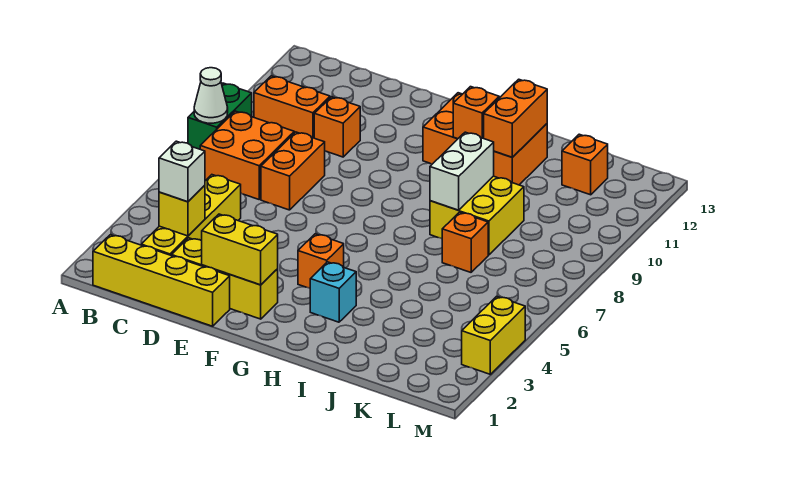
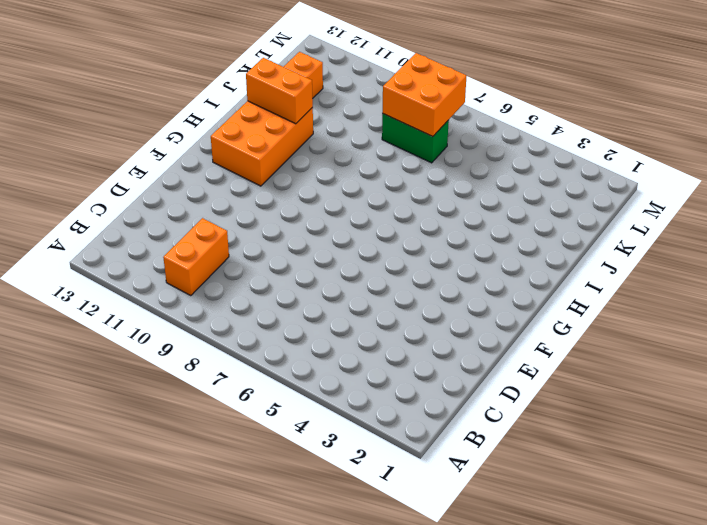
green 1x2 brick [382,113,449,163] -> green 1x2 brick moved to [188,83,252,149]
orange 2x2 brick [382,53,466,137] -> orange 2x2 brick moved to [200,111,294,199]
none -> yellow 1x4 brick [93,235,230,326]
none -> yellow 1x4 brick [141,175,241,255]
none -> yellow 1x3 brick [171,238,278,319]

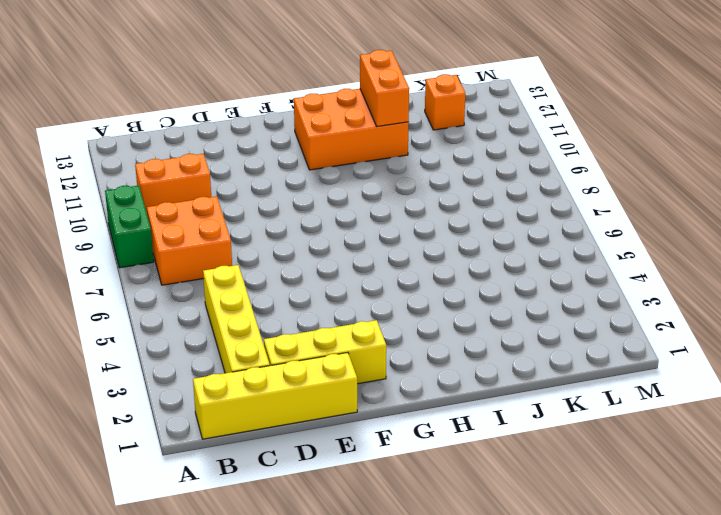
none -> orange 1x2 brick [261,132,325,210]
none -> orange 1x1 brick [314,97,360,157]
none -> orange 1x1 brick [298,234,344,288]

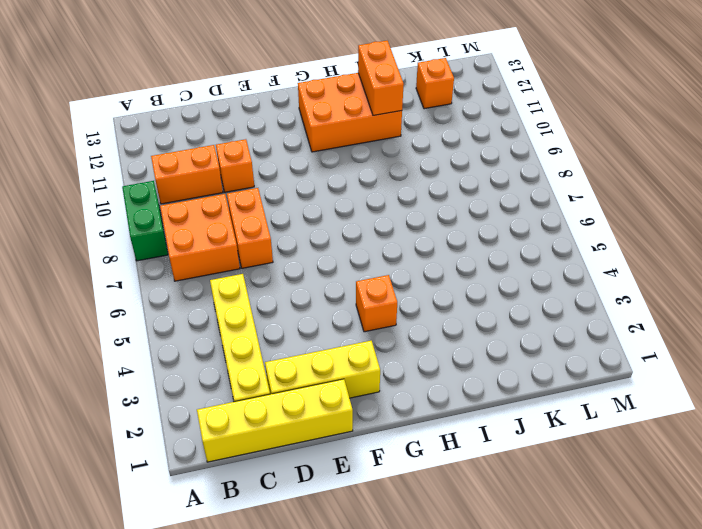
none -> cyan 1x1 brick [310,262,356,322]
none -> yellow 2x2 brick [430,176,524,255]
none -> orange 1x1 brick [442,212,488,272]

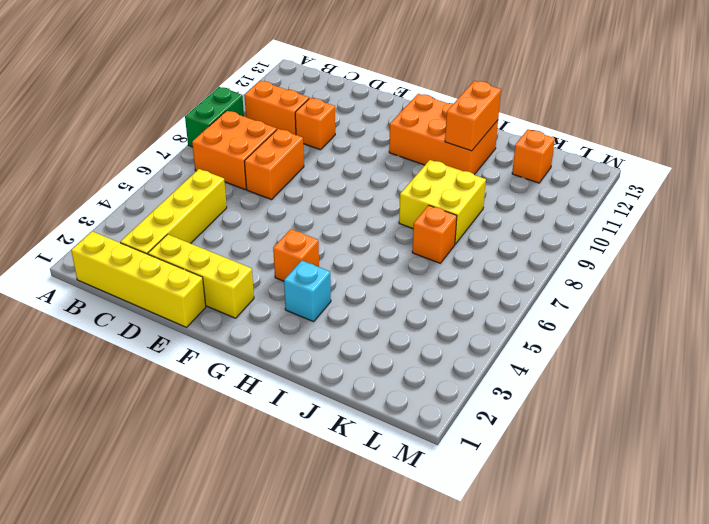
none -> yellow 1x2 brick [462,296,525,374]
none -> white 1x1 cone [194,68,228,123]
none -> yellow 1x1 brick [159,185,205,236]

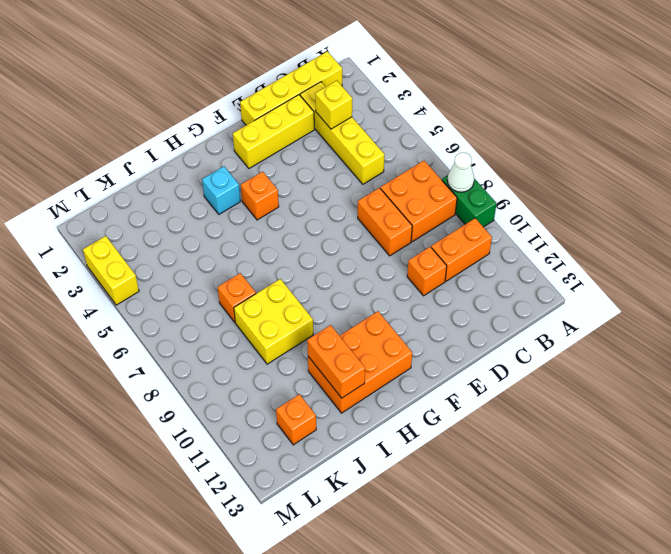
none -> yellow 1x2 brick [202,214,278,285]
none -> orange 1x1 brick [453,87,499,139]
none -> white 1x2 brick [430,132,494,210]

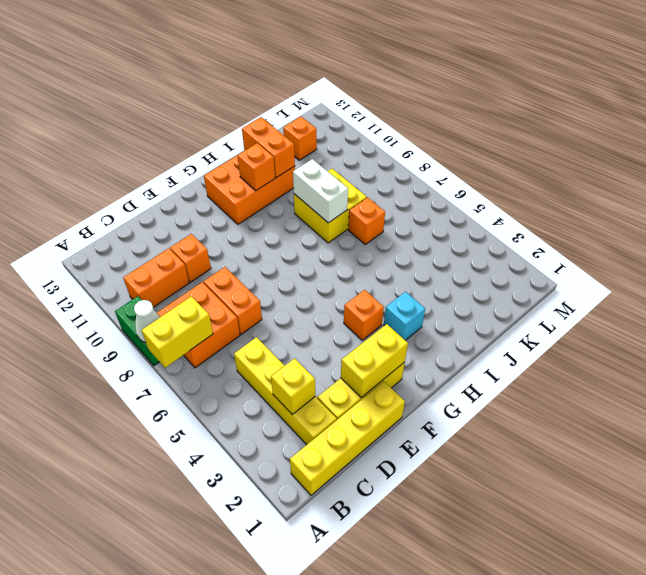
yellow 1x2 brick [142,296,213,368] -> yellow 1x2 brick turned to [462,296,525,374]
none -> white 1x1 brick [159,141,205,202]

